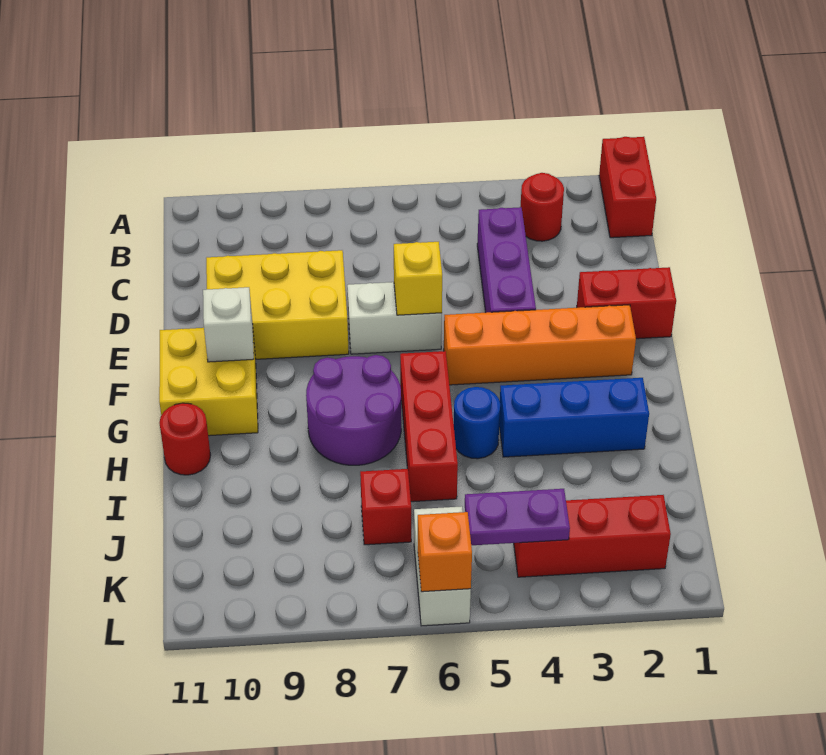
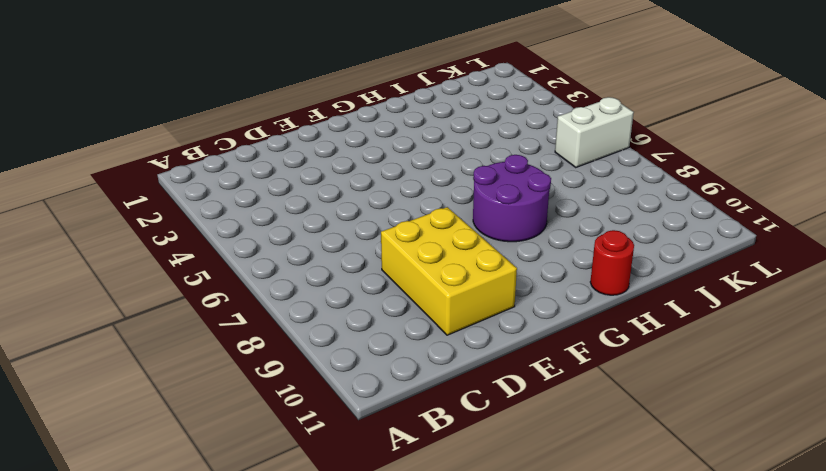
none -> red 1x2 brick [599,137,656,238]
none -> red 1x1 round brick [520,173,564,241]
none -> purple 1x3 brick [477,207,536,313]

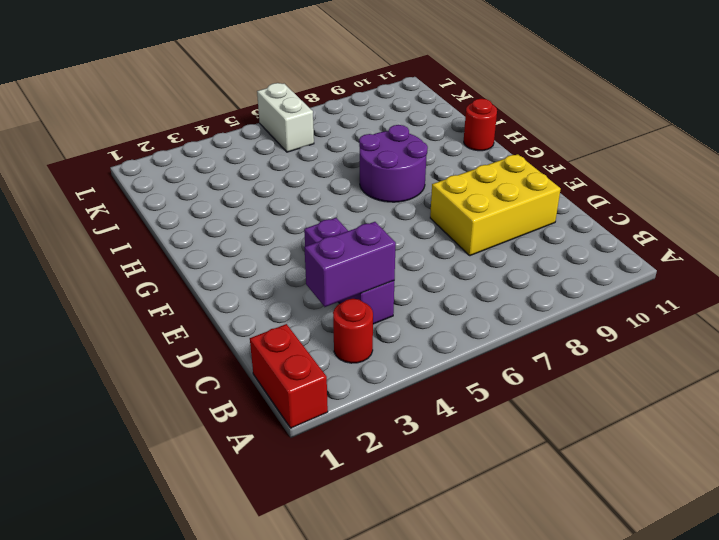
purple 1x2 brick [304,222,396,307] -> none
none -> red 1x2 brick [577,267,676,339]
none -> white 1x2 brick [347,282,442,354]
none -> orange 1x4 brick [444,305,636,385]

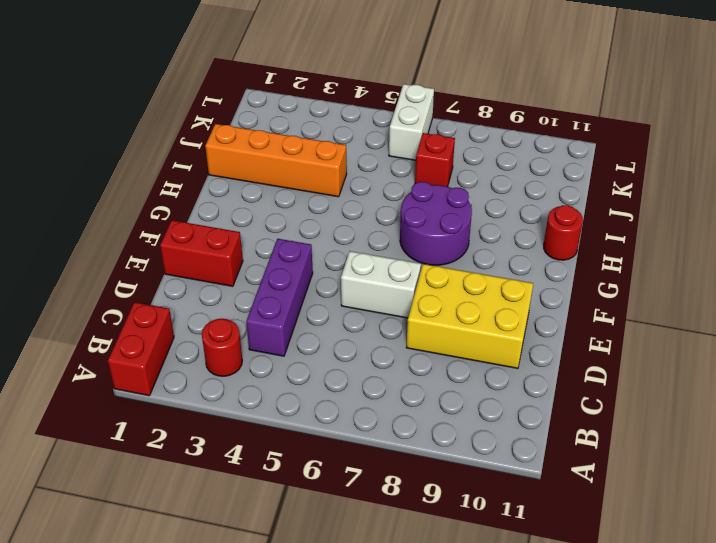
orange 1x4 brick [205,124,347,197] -> orange 1x4 brick moved to [444,305,636,385]
none -> yellow 2x2 brick [159,328,258,436]
none -> red 1x3 brick [400,351,458,502]
none -> blue 1x3 brick [499,378,649,457]

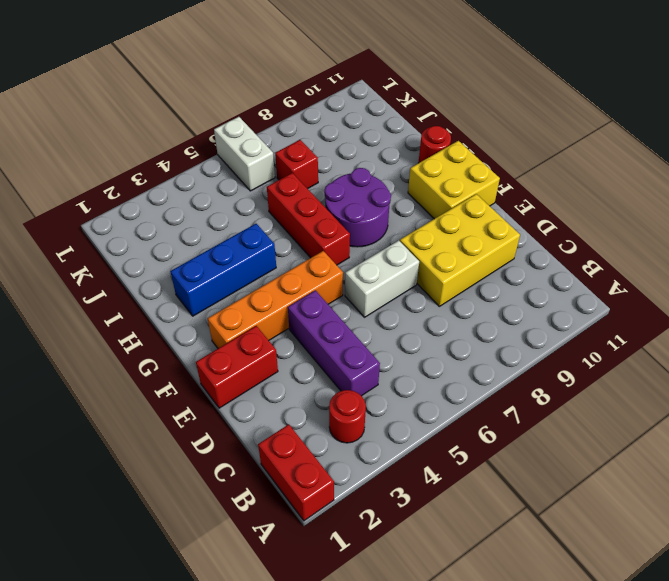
none -> blue 1x1 round brick [454,387,500,459]
none -> red 1x3 brick [514,495,671,577]
none -> yellow 1x1 brick [394,242,442,315]

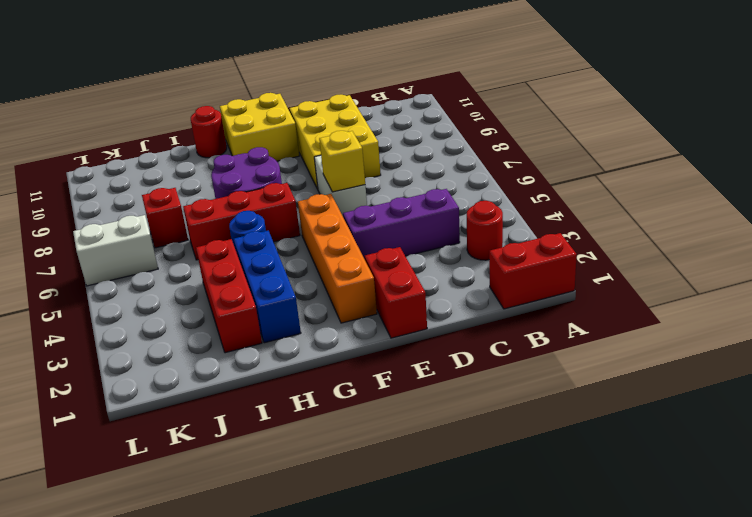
red 1x3 brick [196,239,262,353] -> red 1x3 brick moved to [514,495,671,577]
none -> white 1x1 brick [203,287,254,362]
none -> purple 1x2 plate [465,489,570,545]
none -> orange 1x1 brick [418,512,472,592]

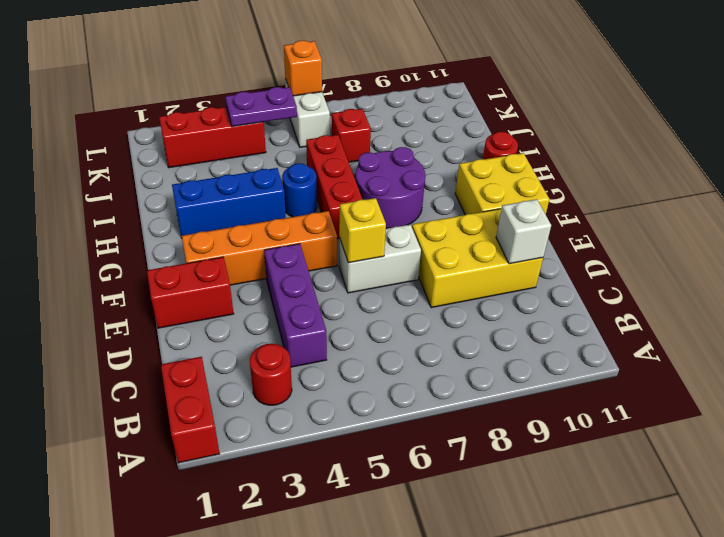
white 1x1 brick [496,199,551,264] -> white 1x1 brick moved to [203,287,254,362]

